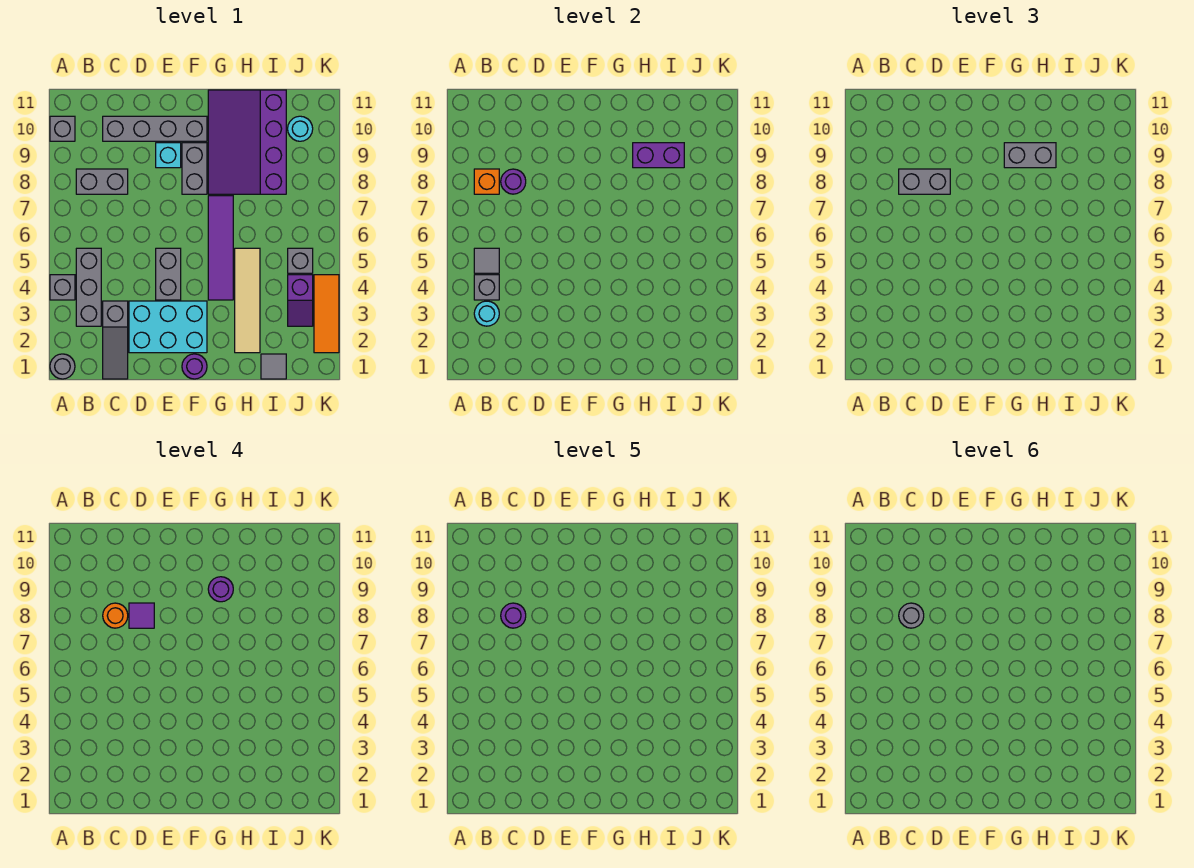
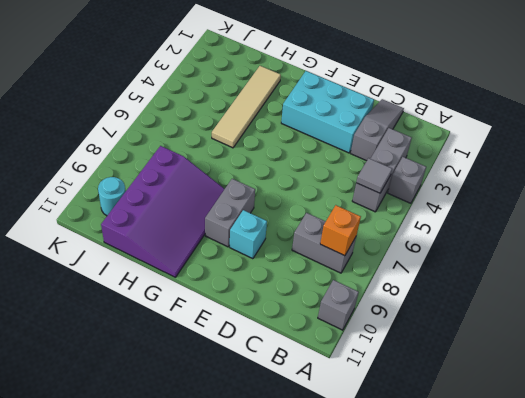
none -> grey 1x1 round brick [50,354,75,379]
none -> grey 1x4 brick [103,116,207,141]
none -> grey 1x2 brick [156,248,181,300]
none -> purple 1x1 round brick [182,354,207,379]

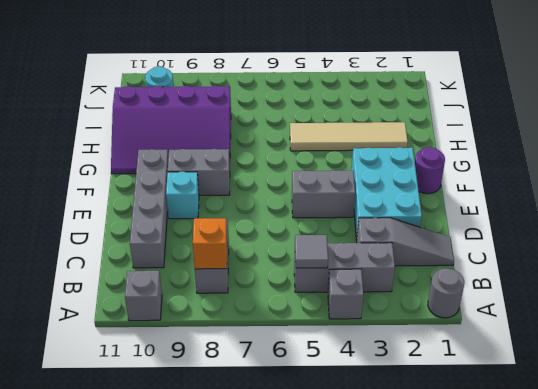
none -> purple 1x4 tile [208,196,233,300]
none -> grey 1x1 tile [261,354,286,379]
none -> purple 1x2 slope [288,275,313,326]
none -> grey 1x1 brick [288,248,313,273]

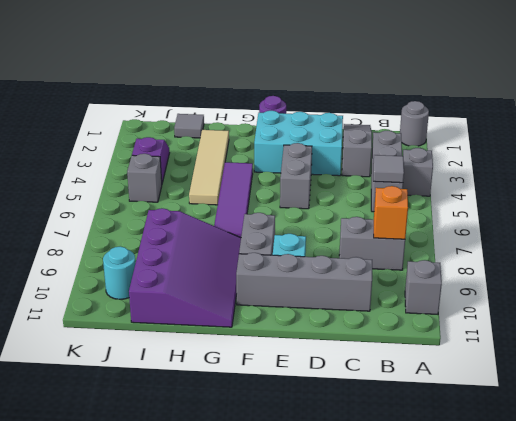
none -> orange 1x3 tile [314,275,339,353]
none -> cyan 1x1 round brick [474,301,499,326]
none -> grey 1x1 brick [474,275,499,300]
none -> purple 1x1 round brick [501,169,526,194]

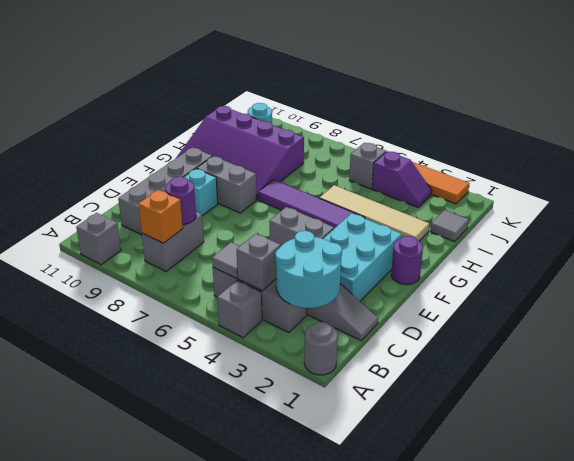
cyan 2x2 round brick [275,231,342,308] -> cyan 1x1 round brick [474,301,499,326]
none -> purple 1x2 brick [633,143,684,168]
none -> grey 1x2 brick [899,169,950,194]
none -> grey 1x2 brick [1004,143,1056,168]
none -> orange 1x1 round brick [103,603,128,628]

